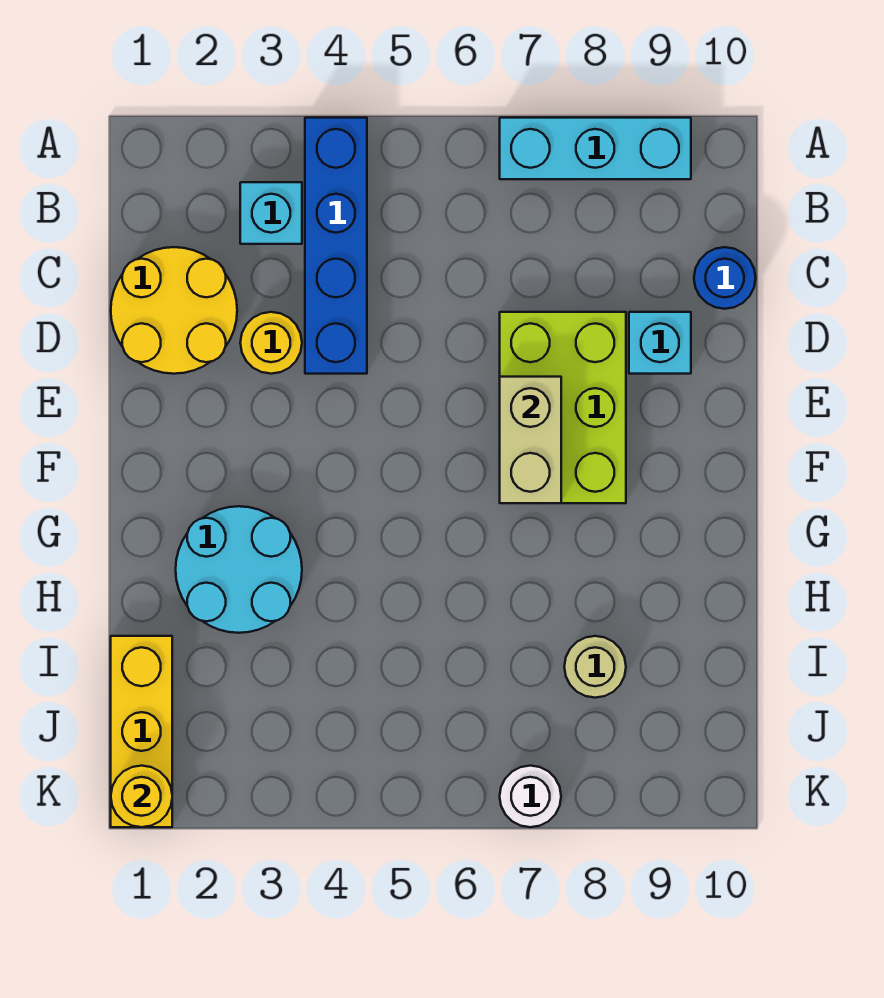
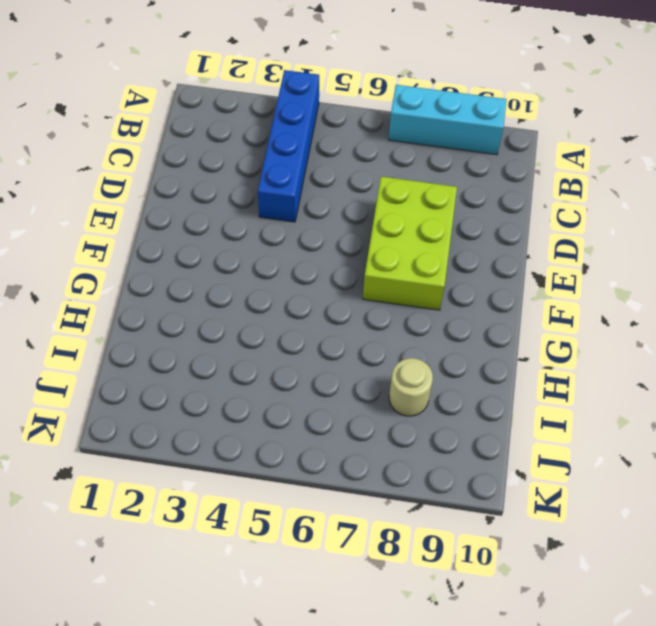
none -> cyan 1x1 brick [240,182,302,244]
none -> yellow 2x2 round brick [111,247,237,374]
none -> blue 1x1 round brick [694,247,756,309]

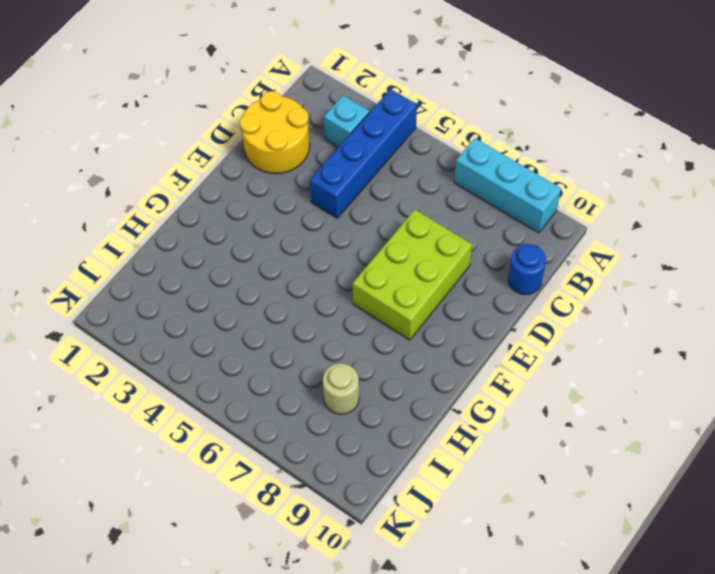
none -> yellow 1x1 round brick [240,312,302,374]
none -> cyan 1x1 brick [629,312,691,374]
none -> cyan 2x2 round brick [176,506,302,633]

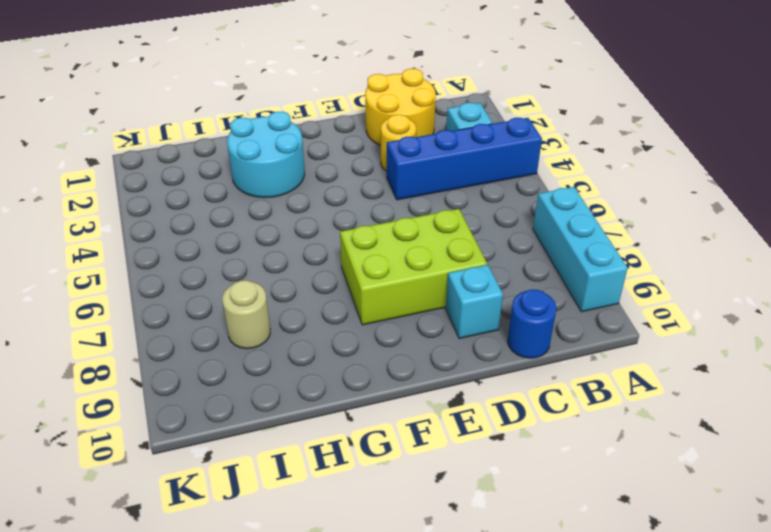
none -> yellow 1x3 brick [111,636,172,827]
none -> white 1x1 round brick [500,766,561,827]
none -> tan 1x2 brick [500,377,561,503]

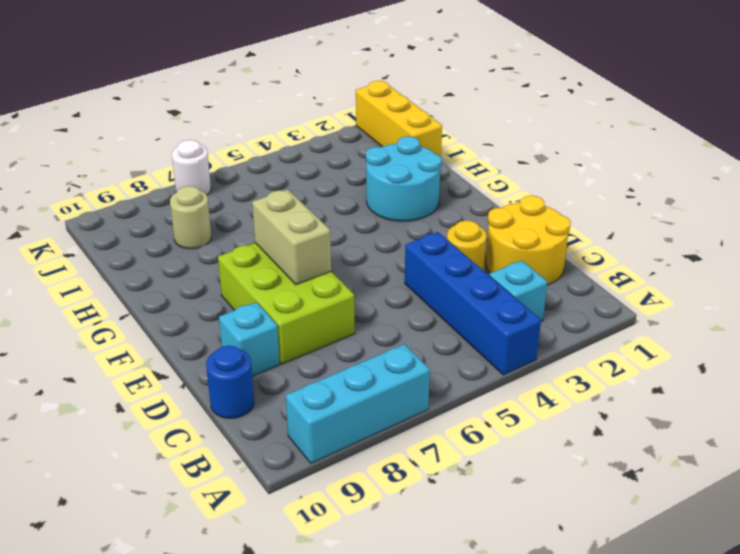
none -> yellow 1x1 round brick [111,766,172,827]

